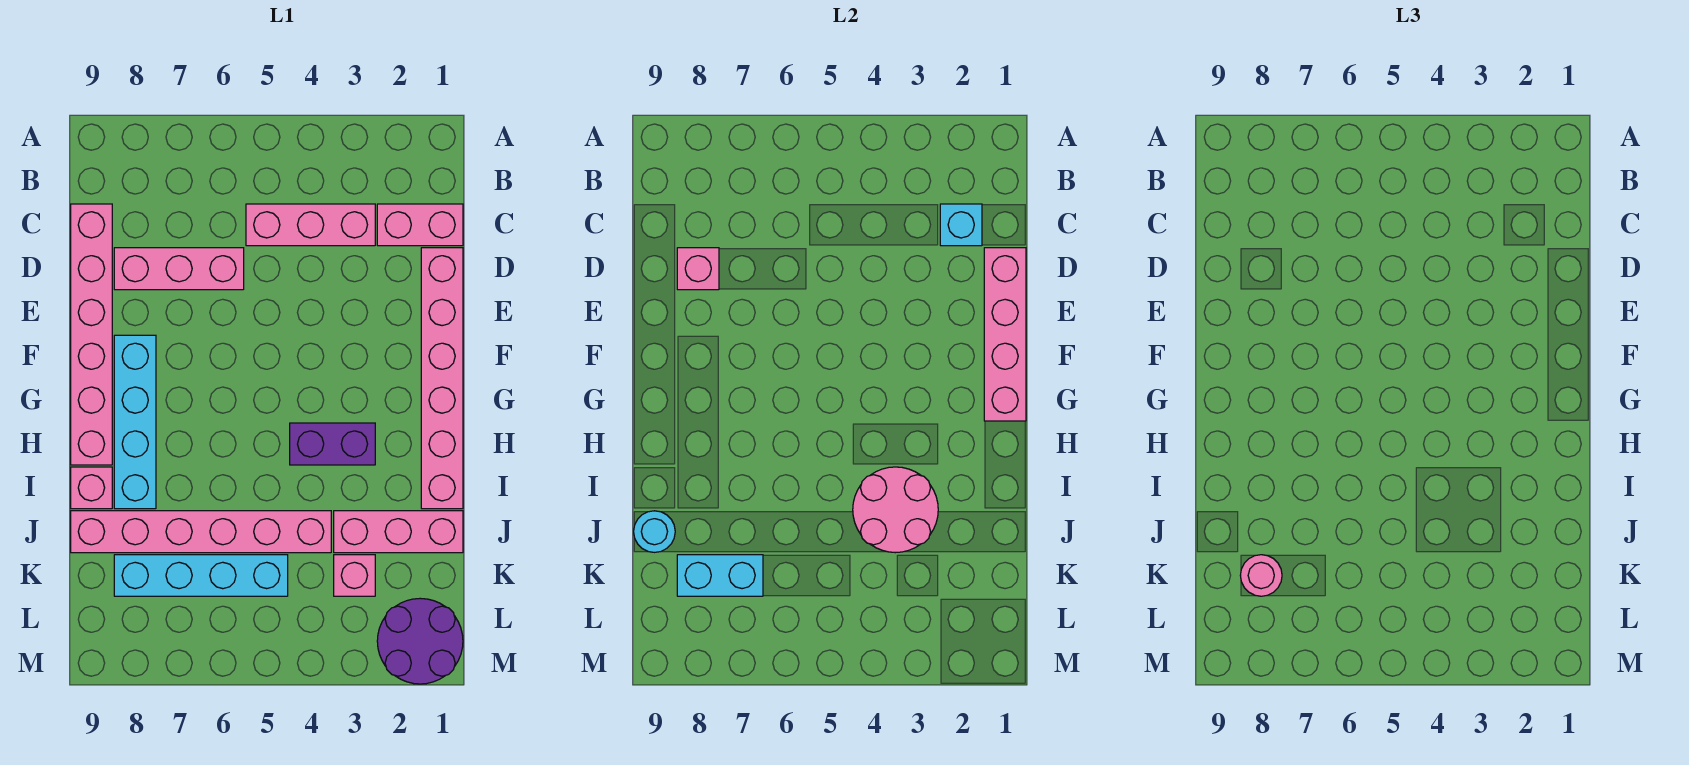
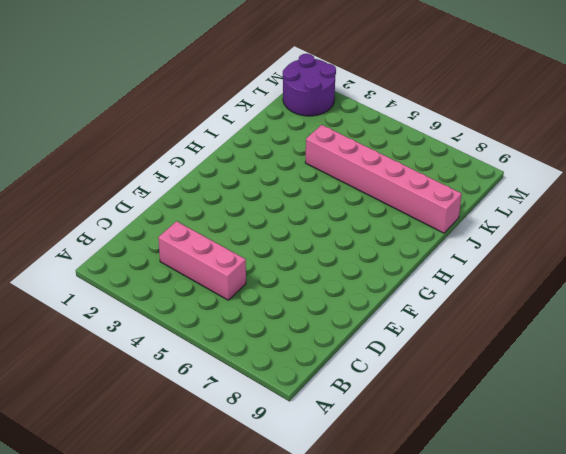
none -> pink 1x2 brick [377,204,463,246]
none -> pink 1x6 brick [71,204,112,465]
none -> pink 1x6 brick [421,248,463,509]

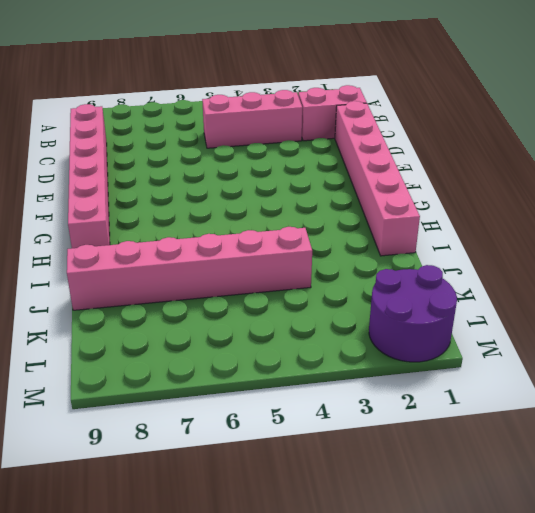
none -> pink 1x3 brick [114,248,244,290]
none -> cyan 1x4 brick [114,335,156,509]
none -> purple 1x2 brick [290,423,375,465]

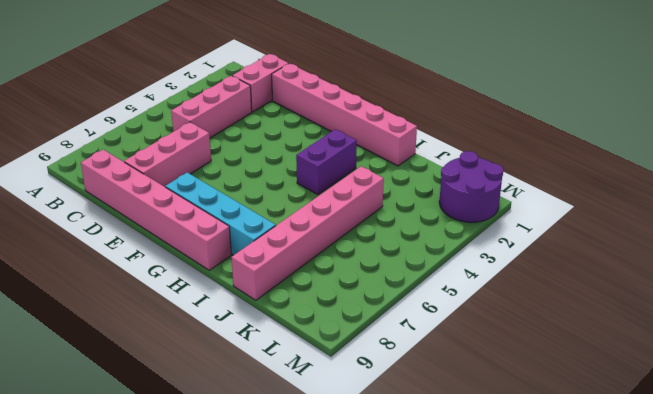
none -> pink 1x1 brick [71,467,112,509]
none -> pink 1x3 brick [334,511,463,553]
none -> pink 1x1 brick [334,555,375,596]

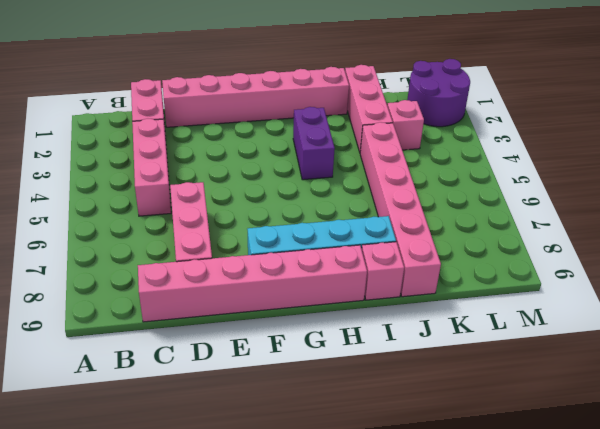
none -> cyan 1x4 brick [114,555,288,596]
none -> cyan 1x1 brick [940,204,982,246]
none -> pink 1x4 brick [984,248,1026,421]

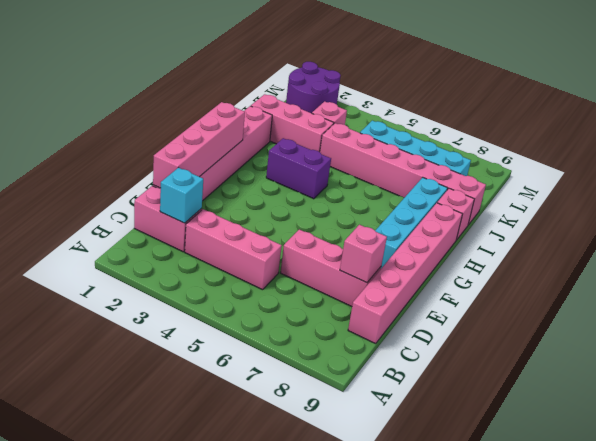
none -> pink 2x2 round brick [853,467,938,553]
none -> cyan 1x1 round brick [634,511,675,552]
none -> cyan 1x2 brick [677,555,763,596]

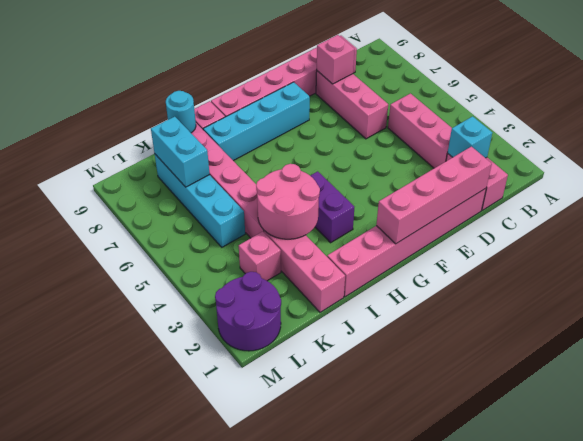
none -> pink 1x1 round brick [1240,555,1282,596]

